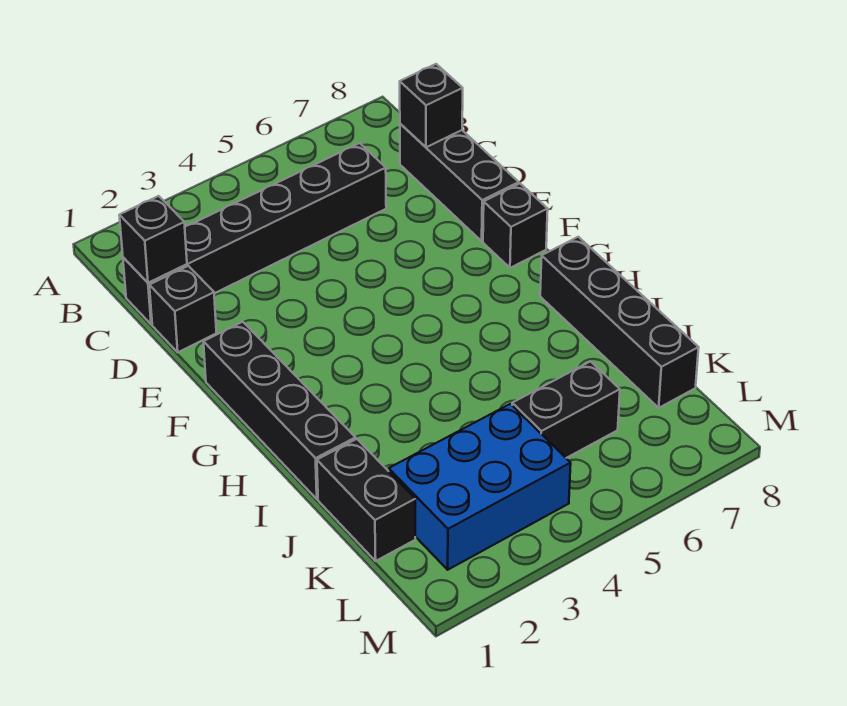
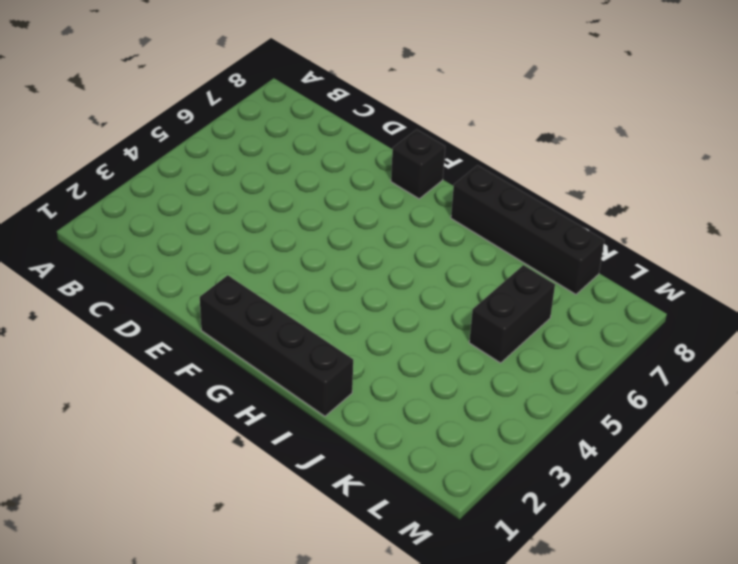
none -> black 1x6 brick [123,143,386,324]
none -> black 1x3 brick [400,124,519,241]

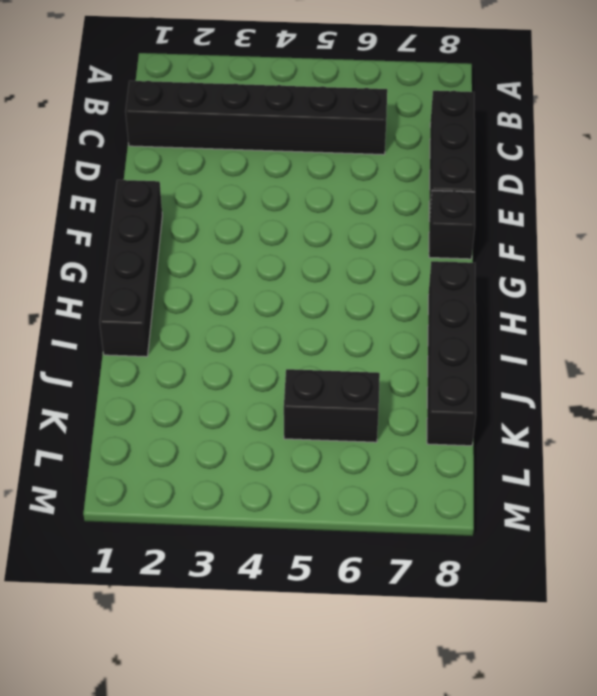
none -> black 1x1 brick [149,266,216,352]
none -> black 1x2 brick [317,439,415,561]

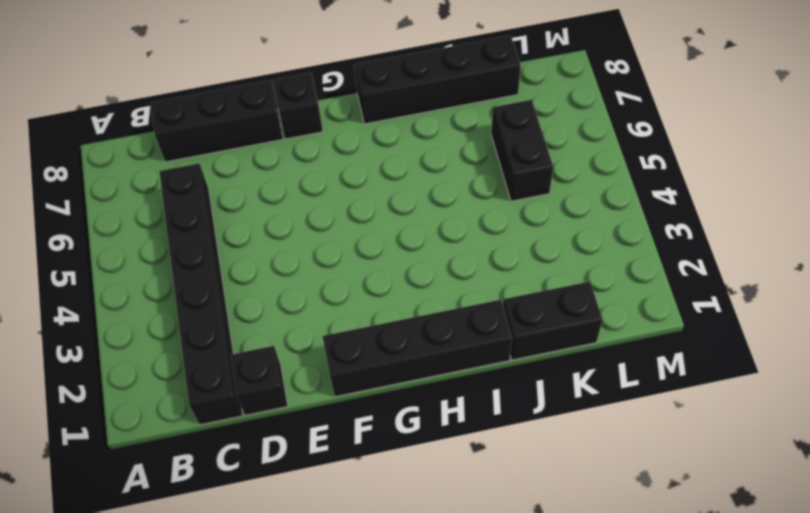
none -> blue 2x3 brick [389,404,571,570]
none -> black 1x1 brick [119,196,187,283]

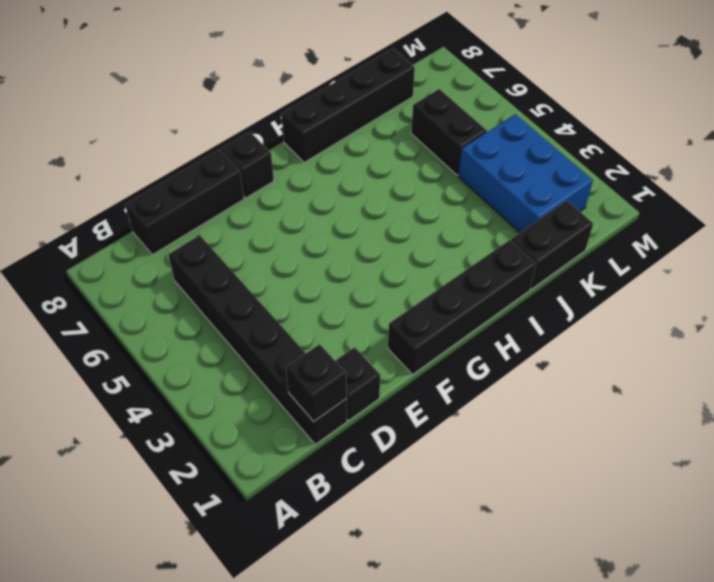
none -> black 1x1 brick [400,64,463,147]

